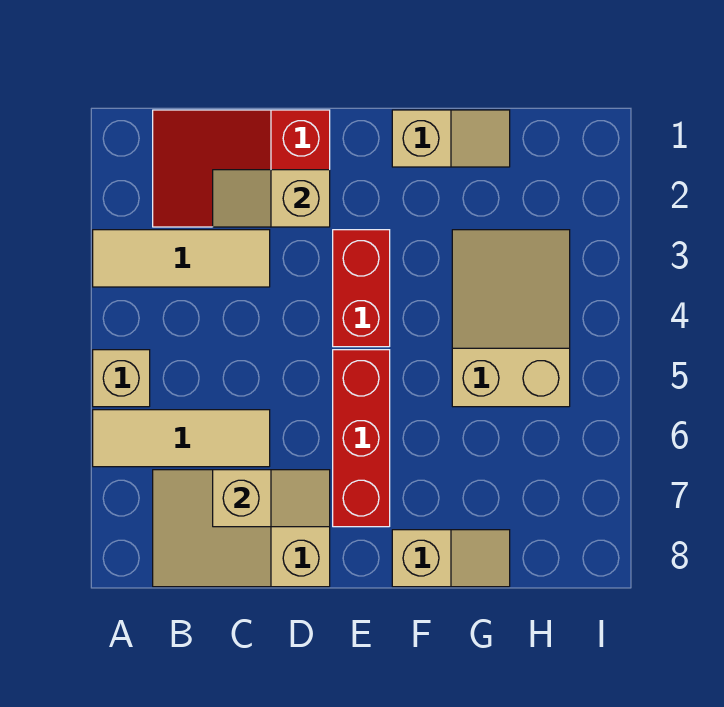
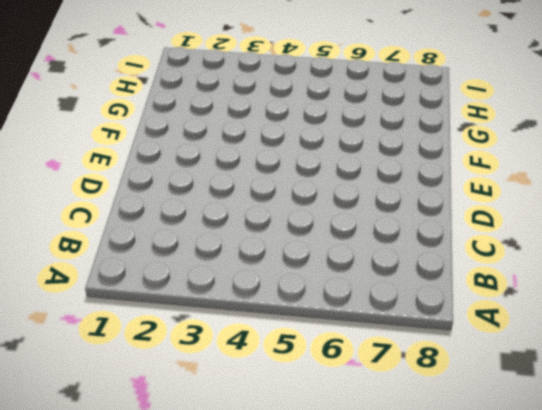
none -> tan 1x3 tile [93,230,270,287]
none -> tan 1x1 brick [93,350,150,407]
none -> tan 1x3 tile [93,410,270,467]

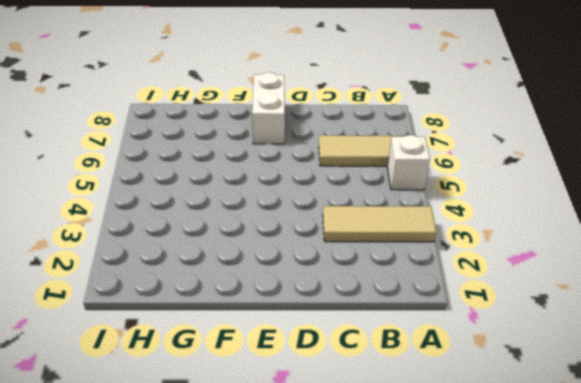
white 1x1 brick [387,135,430,190] -> tan 1x1 brick [93,350,150,407]
white 1x2 brick [252,72,285,144] -> red 1x3 brick [333,350,390,527]
none -> red 2x3 slope [153,110,330,227]
none -> tan 2x3 slope [153,470,330,587]
none -> red 1x2 brick [333,230,390,347]

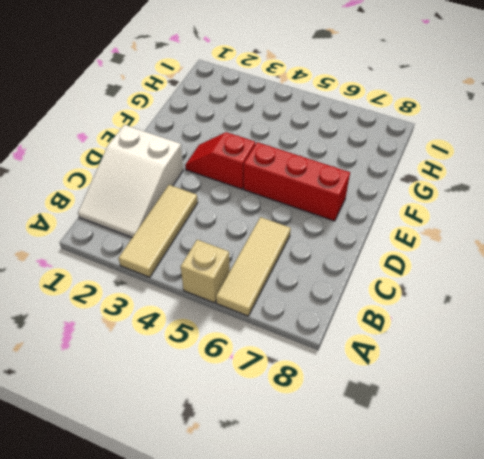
white 2x3 slope [78,125,183,237] -> red 2x3 slope [153,110,330,227]
red 1x2 slope [185,132,255,189] -> red 1x2 brick [333,230,390,347]
none -> tan 2x3 slope [153,470,330,587]
none -> tan 1x2 slope [392,110,510,167]
none -> tan 1x2 slope [392,530,510,587]

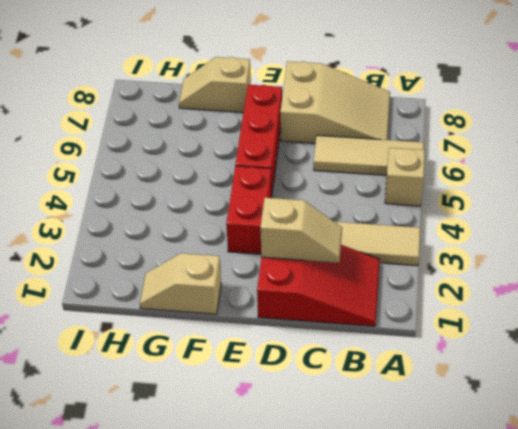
none -> tan 2x3 slope [452,230,570,407]
none -> tan 1x2 slope [213,470,330,527]

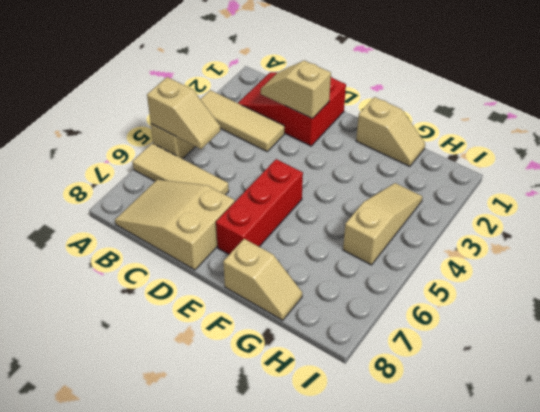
tan 1x2 slope [147,77,220,149] -> tan 1x2 slope moved to [213,470,330,527]
tan 1x3 slope [343,183,423,265] -> tan 2x3 slope [452,230,570,407]
none -> red 1x2 brick [333,230,390,347]

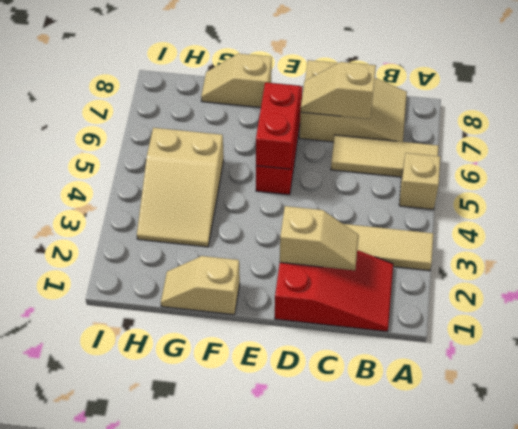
red 1x2 brick [256,83,300,169] -> red 1x2 brick moved to [333,230,390,347]

